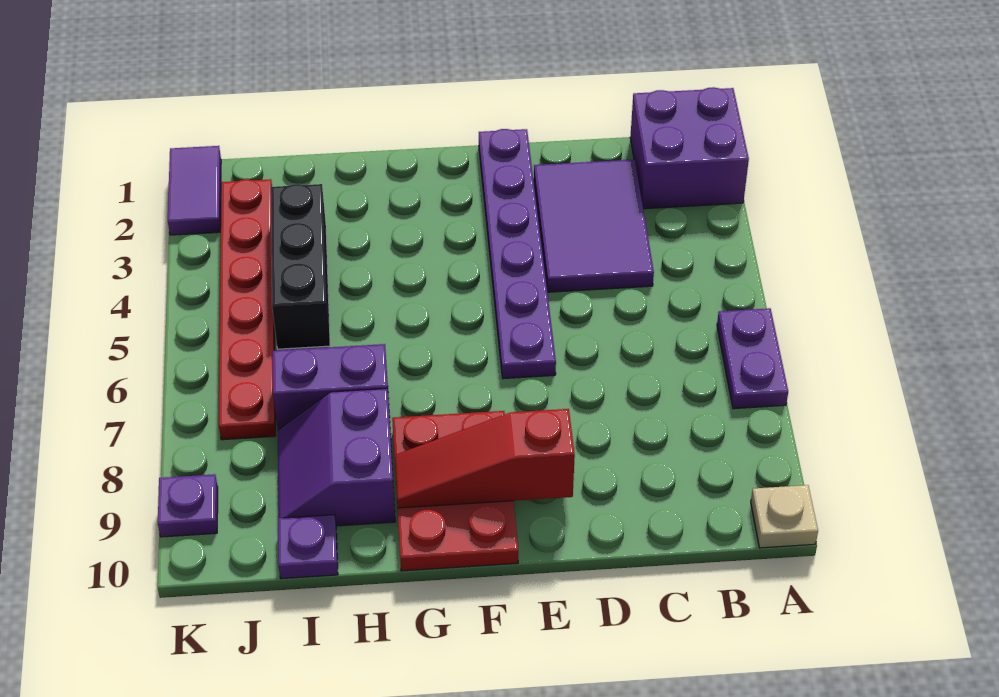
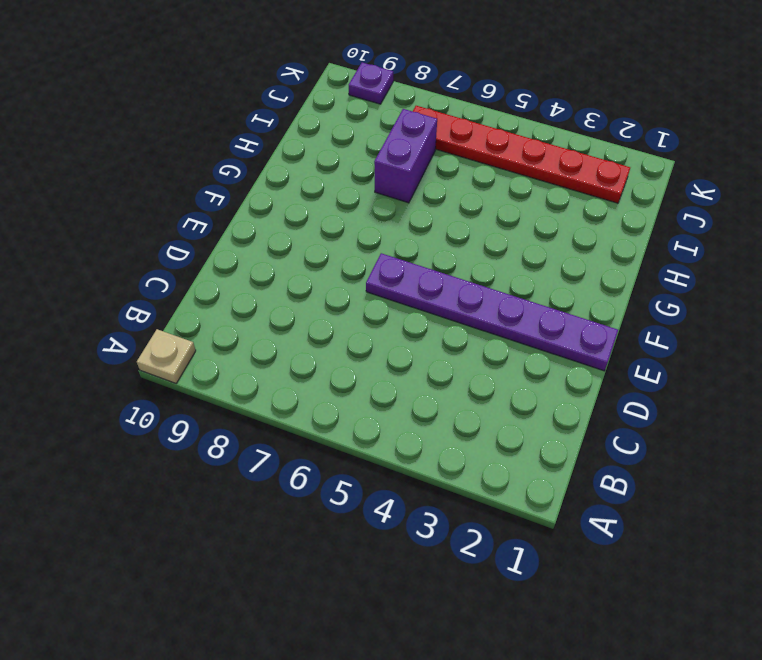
none -> purple 2x2 brick [630,87,749,209]
none -> purple 1x2 plate [717,308,788,409]
none -> purple 2x3 tile [534,160,654,292]

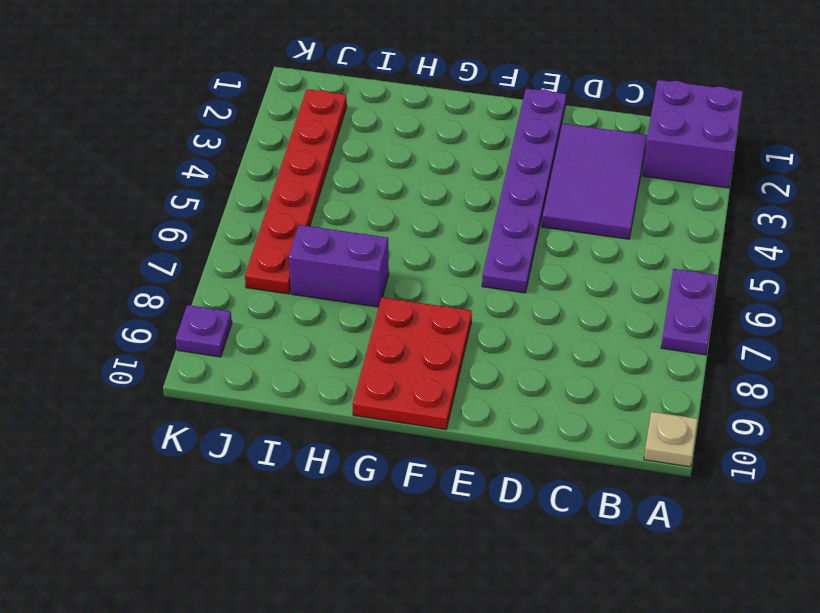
none -> purple 2x2 slope [278,389,395,526]
none -> black 1x3 brick [271,184,330,349]
none -> purple 1x1 plate [278,515,338,579]

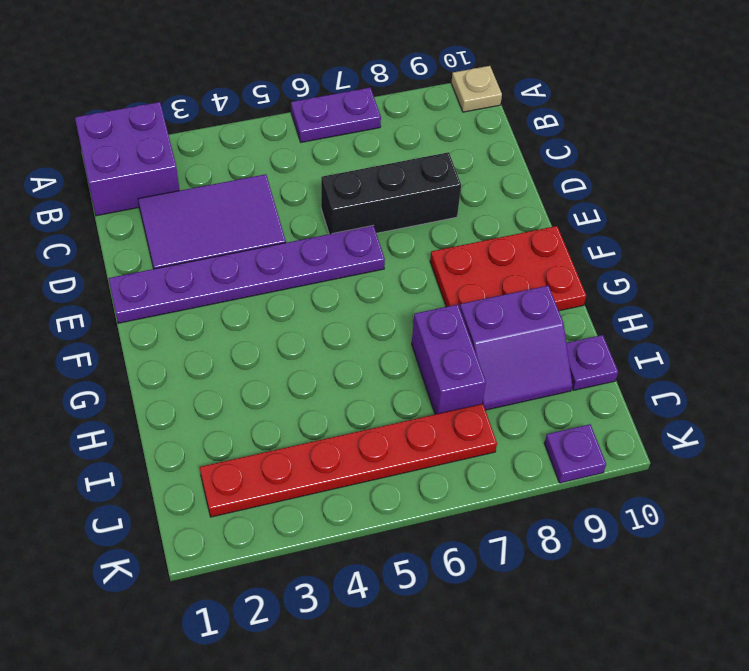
black 1x3 brick [321,152,461,234] -> black 1x3 brick moved to [271,184,330,349]
none -> purple 1x2 tile [168,146,221,235]
none -> red 1x3 slope [394,409,575,508]

